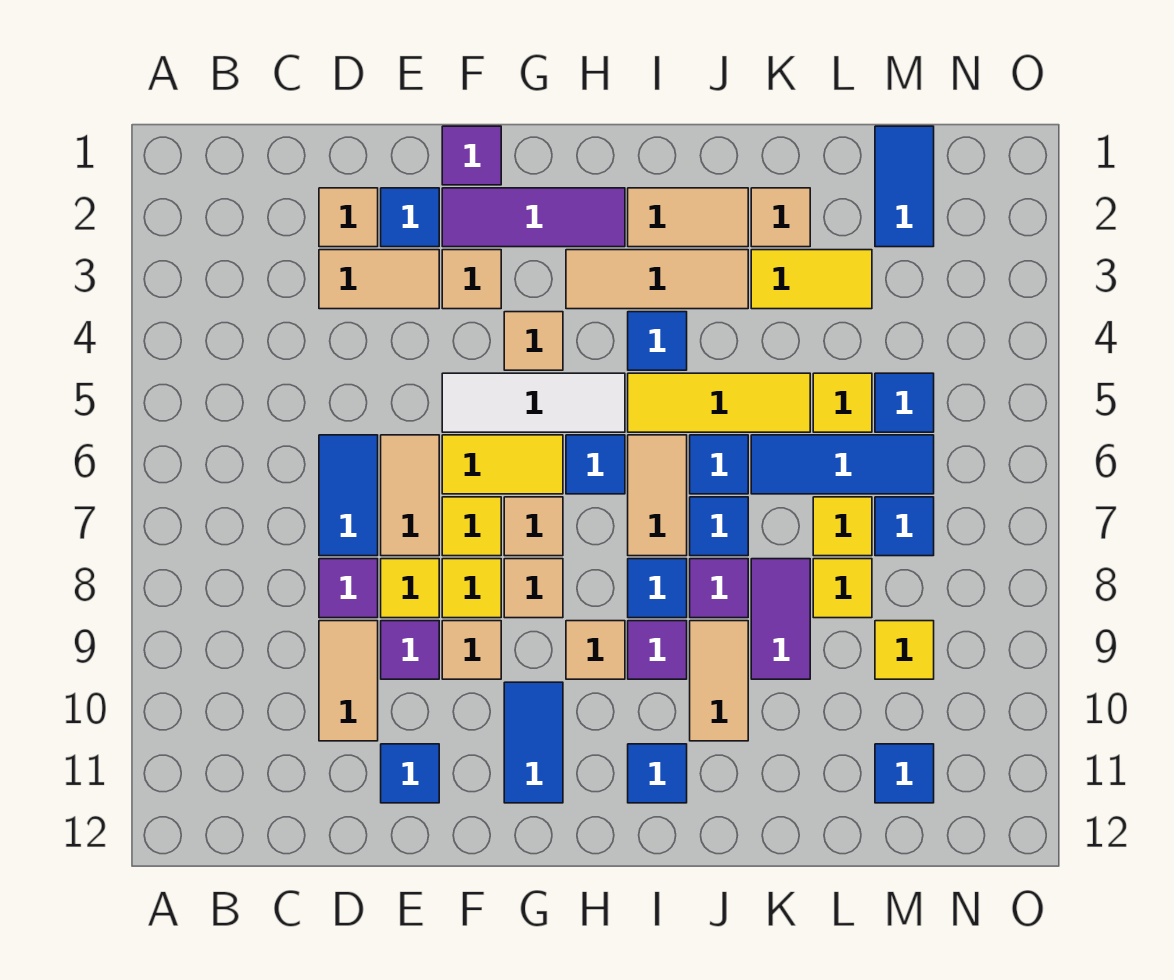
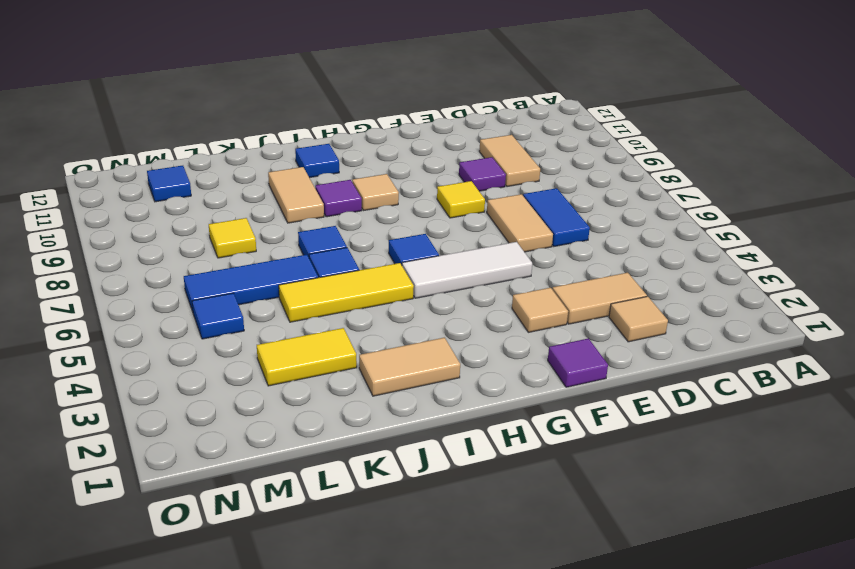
none -> purple 1x1 tile [319,559,378,618]
none -> blue 1x1 tile [381,188,439,247]
none -> yellow 1x1 tile [381,559,439,618]
none -> blue 1x1 tile [381,744,439,803]

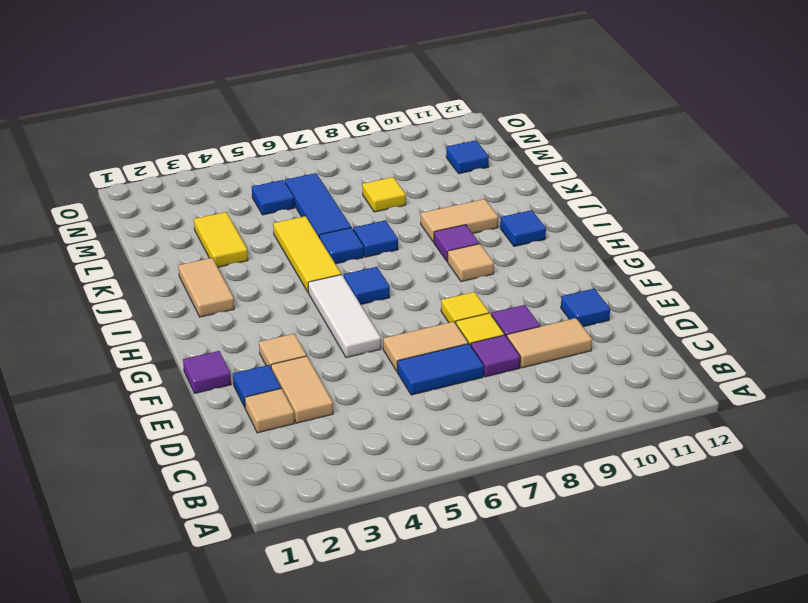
none -> purple 1x3 tile [442,188,625,247]
none -> yellow 1x2 tile [442,435,563,494]
none -> yellow 1x1 tile [442,497,501,556]
none -> tan 1x1 tile [442,621,501,679]

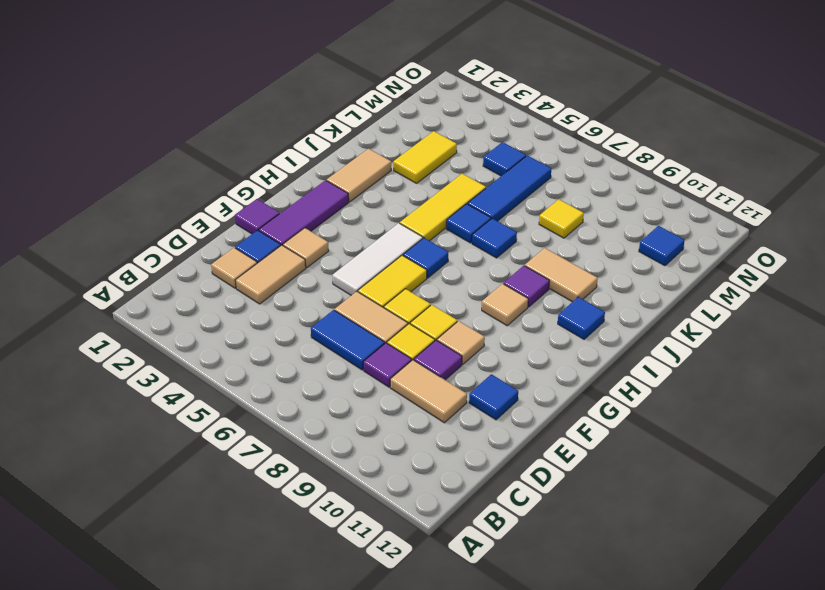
none -> tan 1x1 tile [504,312,563,370]
none -> tan 1x1 tile [504,497,563,556]
none -> tan 1x1 tile [504,559,563,618]
none -> blue 1x2 tile [504,682,563,803]

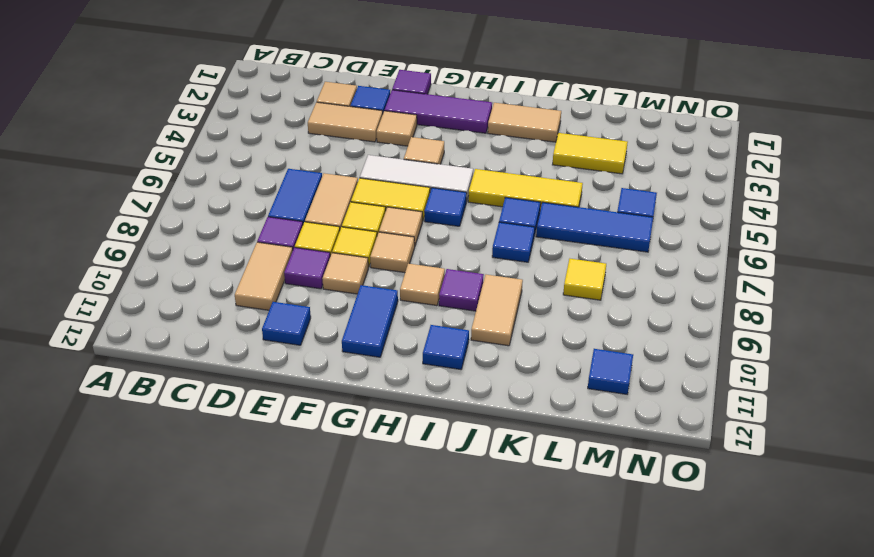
none -> tan 1x3 tile [566,250,748,309]
none -> blue 1x1 tile [628,312,687,370]
none -> tan 1x2 tile [628,435,687,556]
none -> blue 1x1 tile [628,559,687,618]

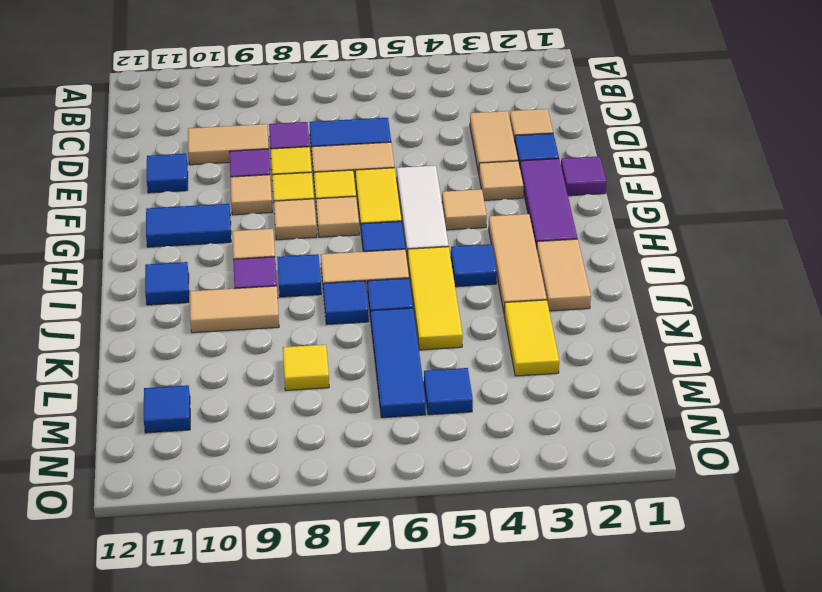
none -> purple 1x1 tile [690,559,748,618]
none -> tan 1x1 tile [751,188,810,247]
none -> purple 1x2 tile [751,559,810,679]
none -> yellow 1x1 tile [813,373,872,432]

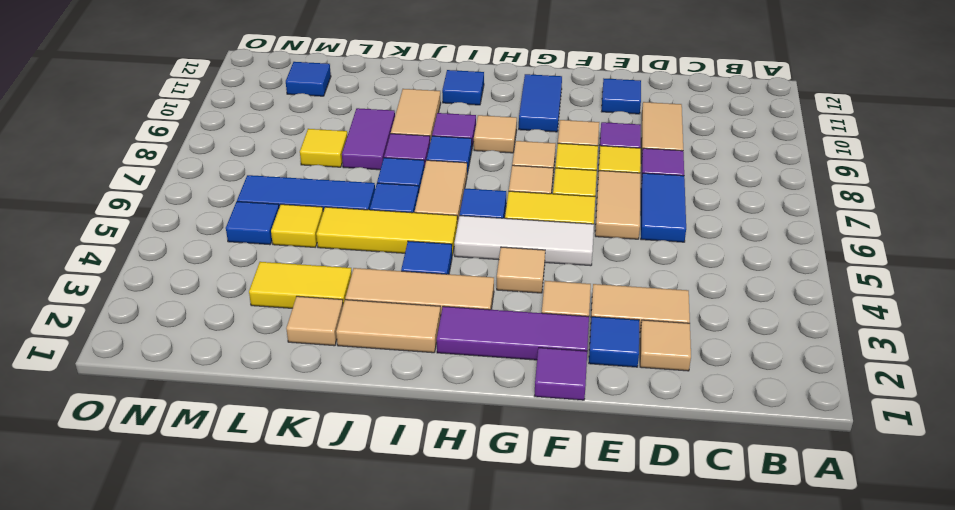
none -> yellow 1x1 tile [813,497,872,556]
none -> blue 1x2 tile [875,126,934,247]
none -> blue 1x1 tile [875,497,934,556]
none -> yellow 1x1 tile [875,621,934,679]

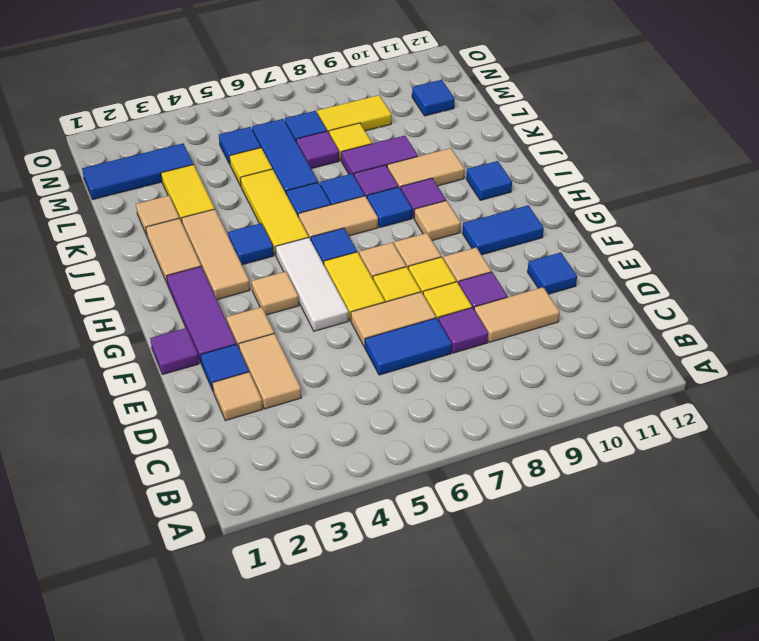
purple 1x1 tile [296,131,339,169] -> yellow 1x1 tile [813,497,872,556]
blue 1x3 tile [82,143,193,200] -> blue 1x2 tile [875,126,934,247]
yellow 1x2 tile [317,95,391,133] -> yellow 1x1 tile [875,621,934,679]

